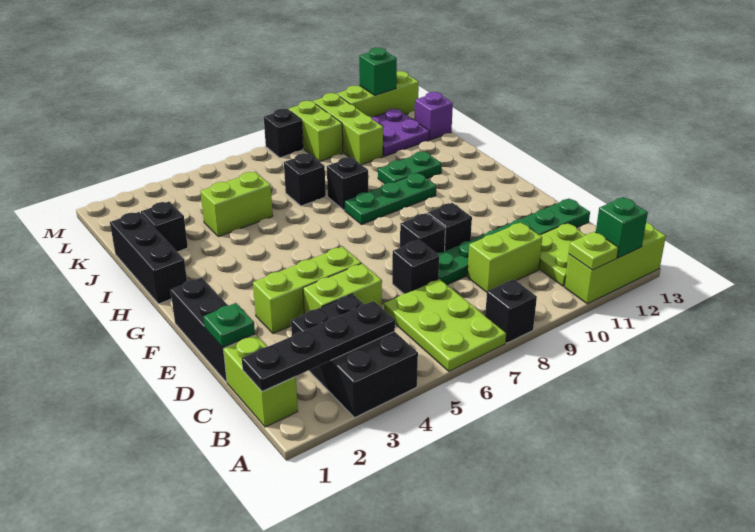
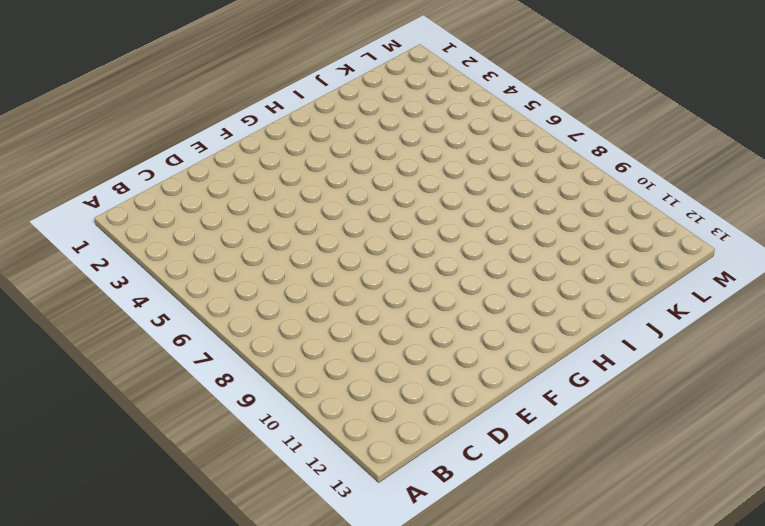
none -> black 2x3 brick [291,294,418,418]
none -> lime 2x3 plate [384,279,506,371]
none -> black 1x1 brick [485,279,537,343]
none -> lime 1x3 brick [564,222,666,304]

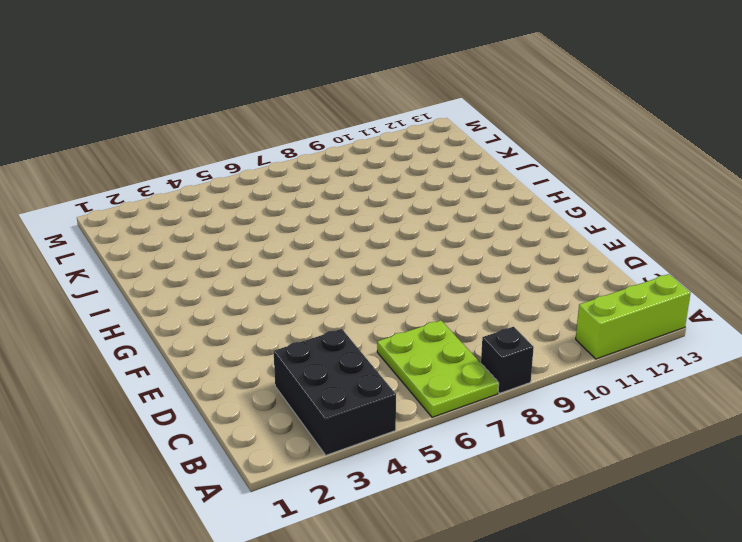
none -> lime 1x2 brick [223,335,298,427]
none -> lime 2x2 plate [539,223,586,286]
none -> lime 1x2 brick [467,222,542,292]
none -> black 1x3 brick [170,277,255,382]

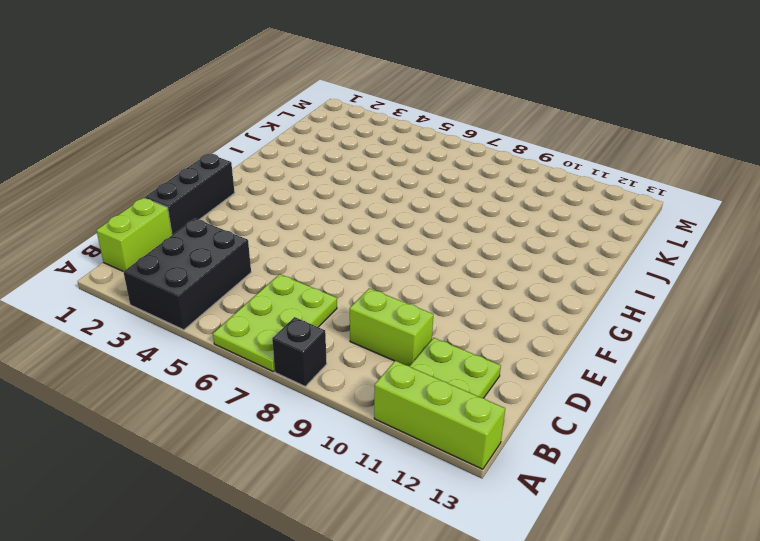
none -> lime 1x2 brick [303,263,382,314]
none -> black 1x1 brick [392,240,439,294]
none -> green 1x6 plate [437,199,590,285]
none -> lime 1x3 brick [253,247,361,334]

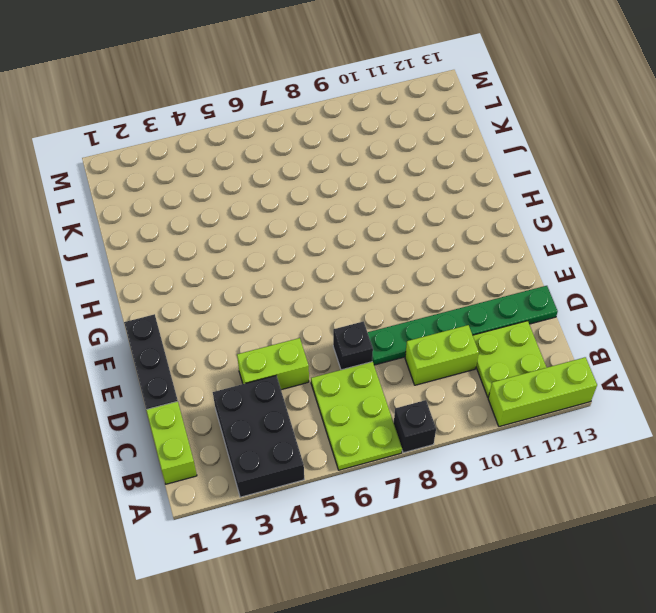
none -> lime 1x3 brick [253,247,361,334]
none -> black 1x1 brick [400,213,446,253]
none -> black 1x1 brick [427,203,472,251]
none -> black 1x3 brick [110,212,187,304]

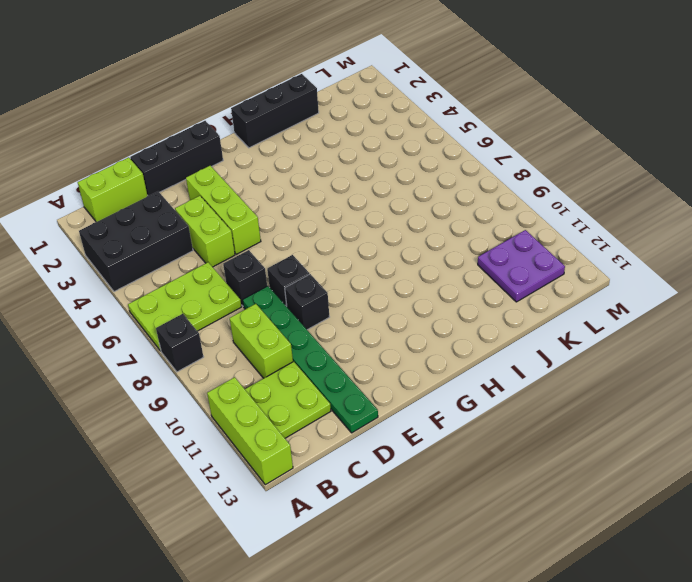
none -> green 1x3 plate [345,173,436,224]
none -> black 1x1 brick [327,157,368,210]
none -> green 1x2 plate [378,152,442,184]
none -> black 1x1 brick [141,201,188,251]

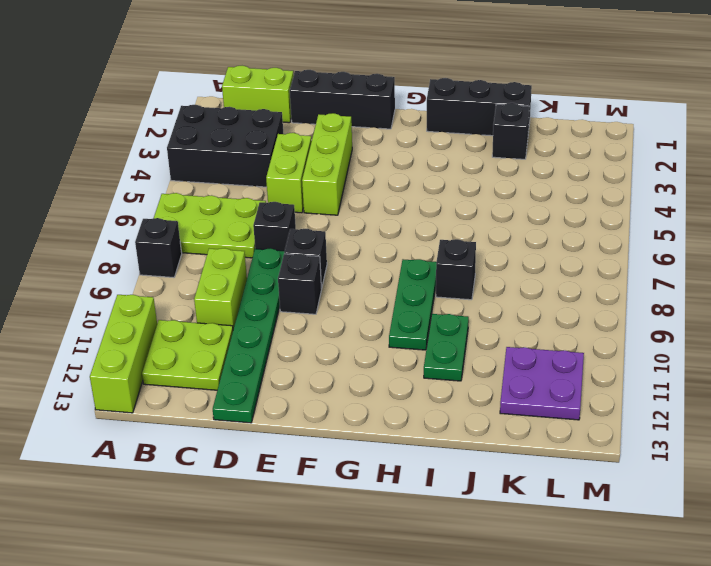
none -> lime 1x2 brick [200,172,273,237]
none -> black 1x1 brick [284,153,326,206]
none -> lime 1x3 brick [313,93,383,165]
none -> purple 1x1 brick [414,92,453,140]

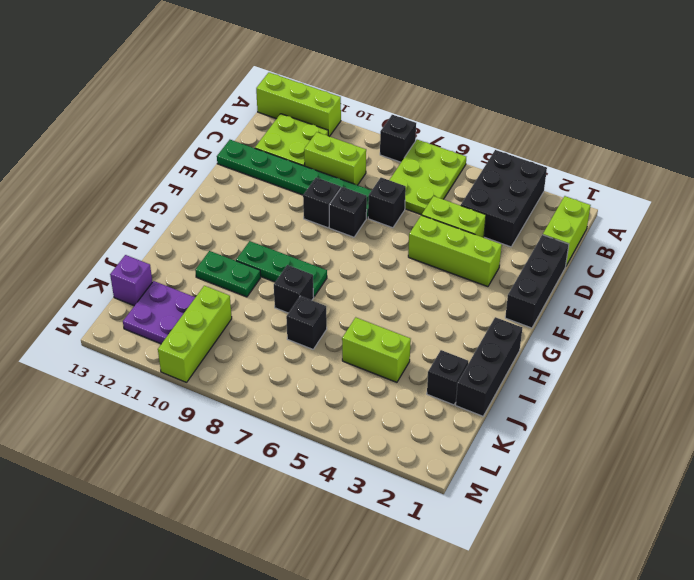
none -> lime 1x2 brick [289,101,343,161]
none -> black 1x1 brick [264,109,303,158]
none -> lime 1x3 brick [337,71,419,117]
none -> lime 1x1 plate [569,232,618,270]

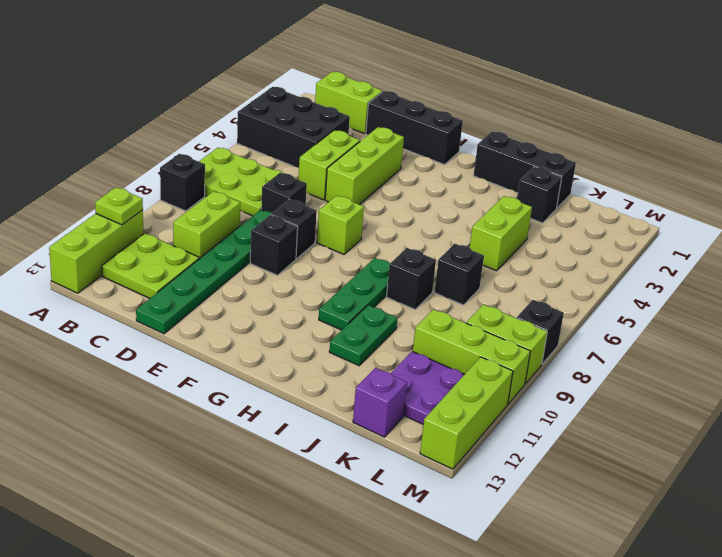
lime 1x1 brick [317,195,364,254] -> none
none -> green 1x1 brick [596,197,648,258]
none -> black 1x4 plate [242,301,395,392]
none -> green 1x1 plate [203,303,255,347]
none -> green 1x1 brick [359,48,397,95]

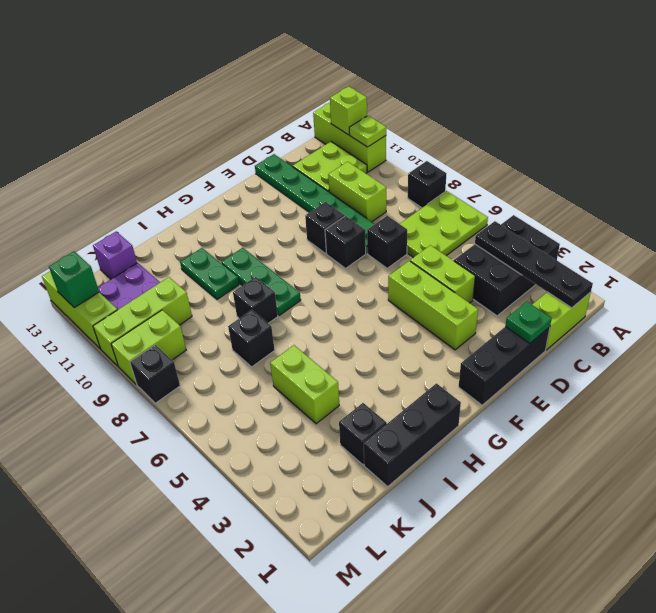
lime 1x1 brick [330,86,367,135] -> green 1x1 brick [596,197,648,258]

